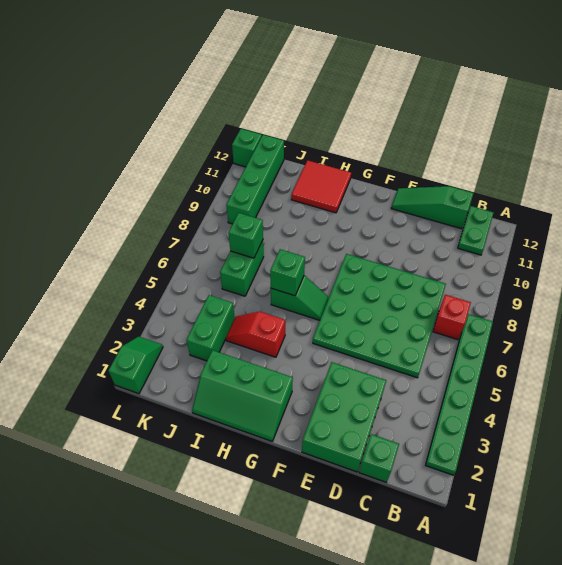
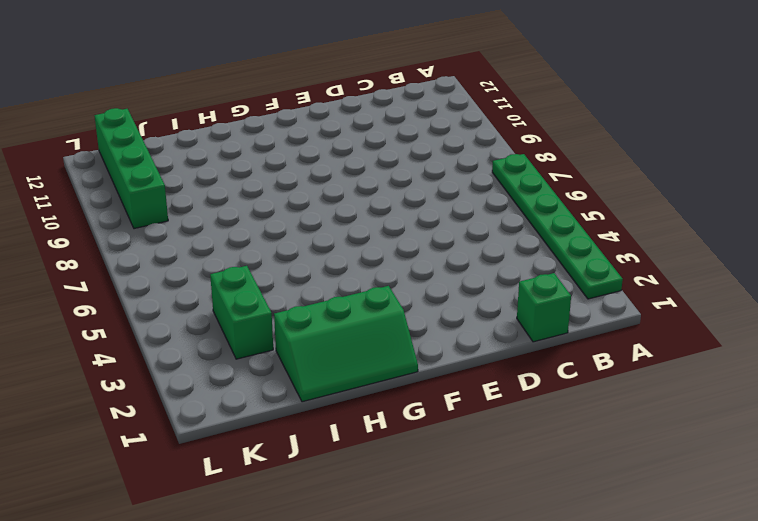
none -> red 1x1 brick [433,295,471,340]
none -> green 1x2 plate [458,206,494,255]
none -> green 4x4 plate [313,254,446,378]

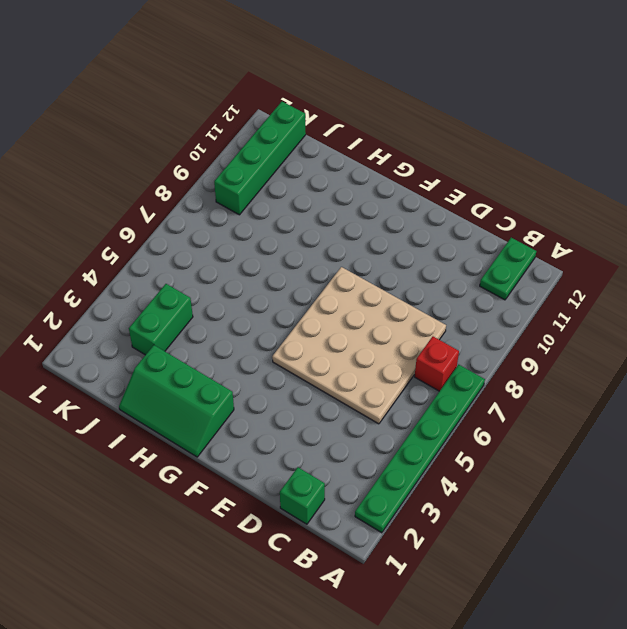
tan 4x4 plate [272,267,446,424] -> green 4x4 plate [313,254,446,378]
none -> green 1x3 slope [391,186,473,229]
none -> green 2x3 brick [302,362,386,472]
none -> green 1x2 slope [271,275,328,320]

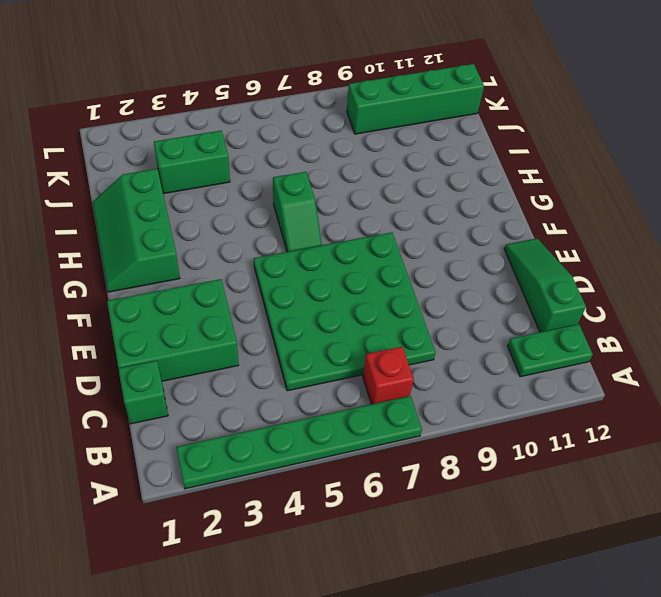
none -> red 1x2 slope [226,312,285,357]
none -> red 2x2 tile [291,160,351,213]
none -> green 1x2 brick [220,240,264,296]

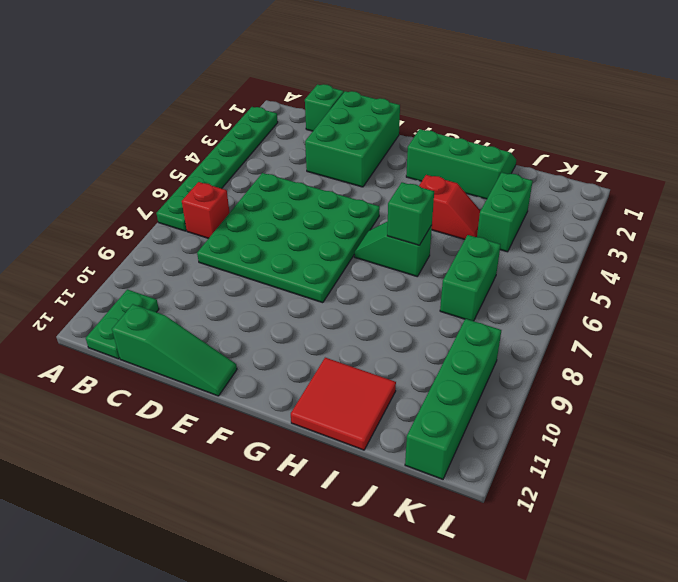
none -> green 1x2 slope [108,336,163,394]
none -> green 1x1 brick [232,129,262,167]
none -> green 1x1 brick [228,213,263,258]

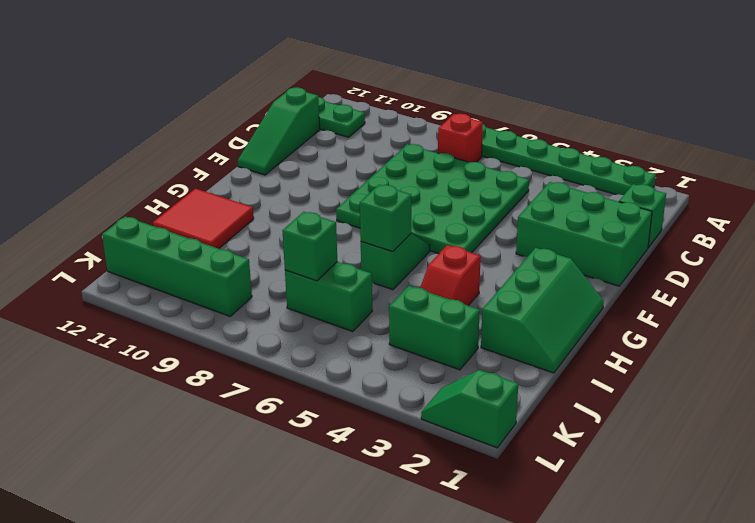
none -> green 1x1 brick [232,129,262,167]

